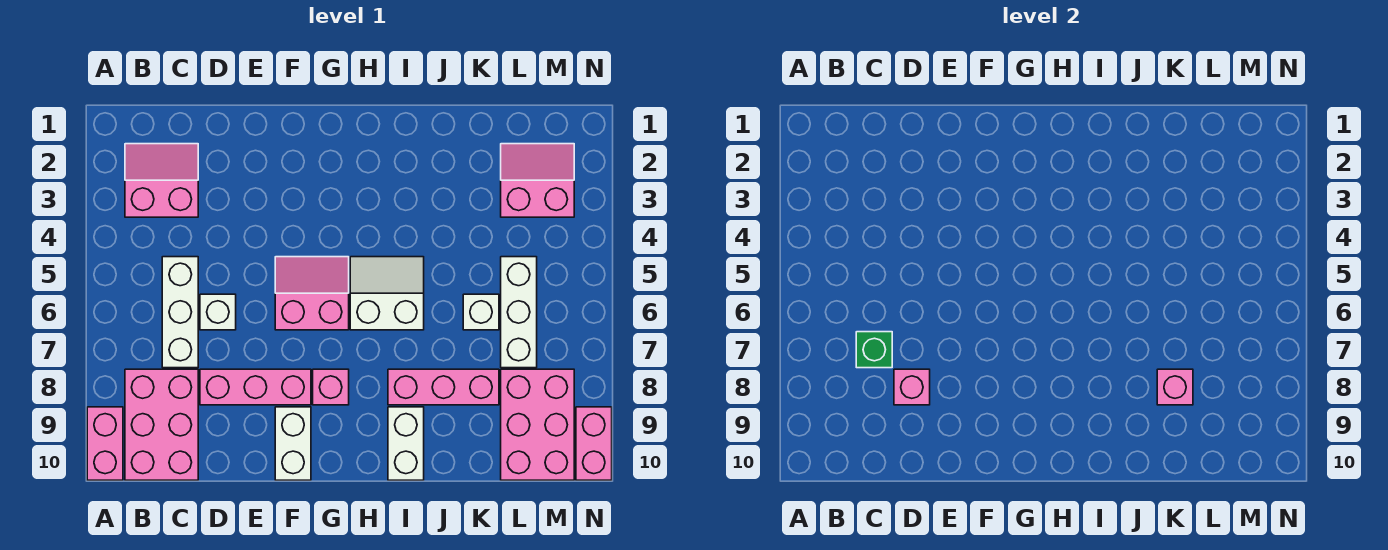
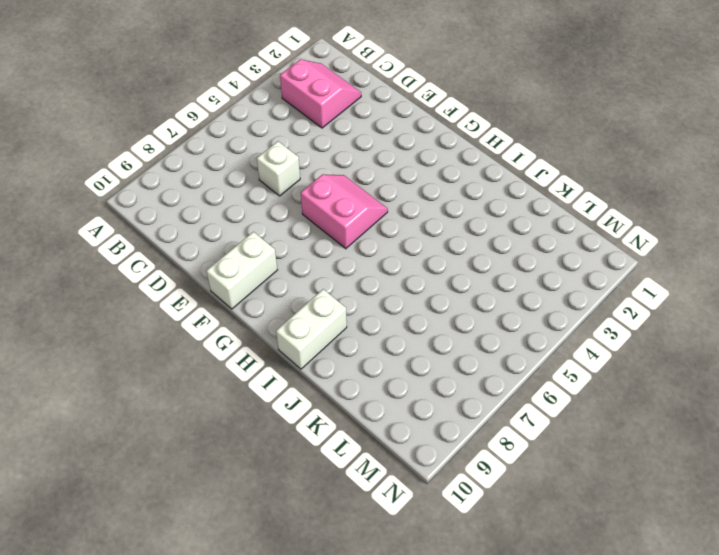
none -> pink 1x2 brick [87,407,123,480]
none -> pink 2x3 brick [125,369,198,480]
none -> white 1x3 brick [162,257,198,368]

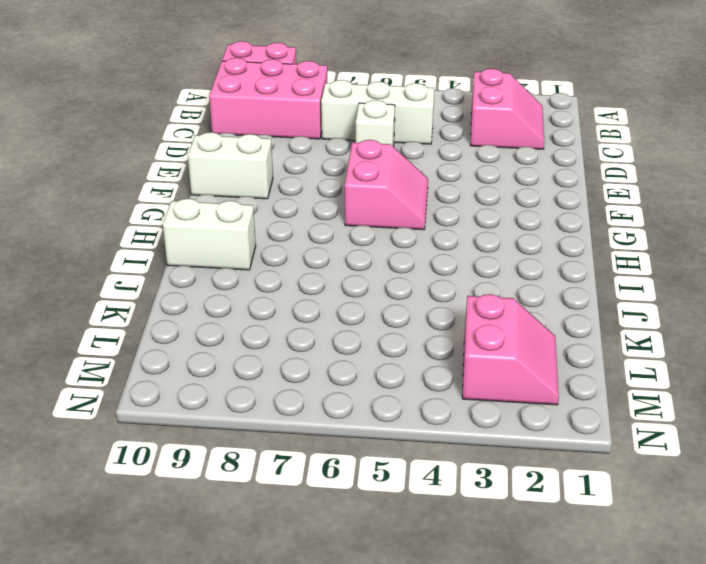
none -> pink 1x3 brick [200,369,311,405]
none -> pink 1x1 brick [313,369,349,405]
none -> white 2x2 slope [350,257,424,330]

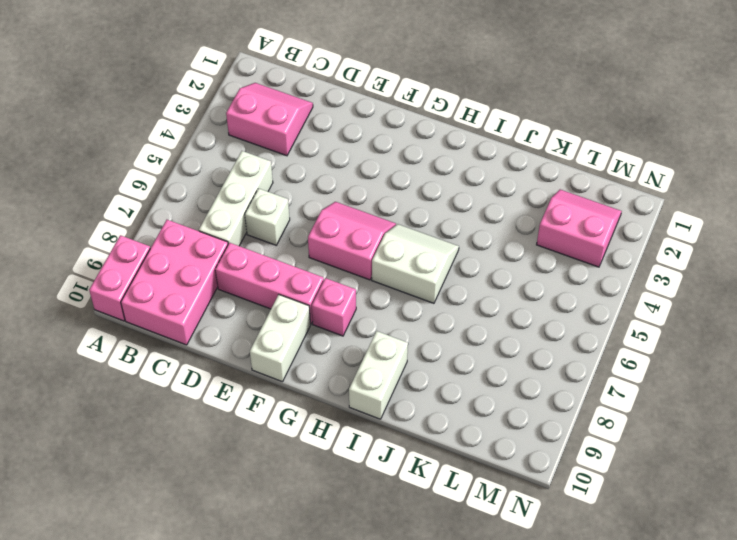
none -> pink 1x3 brick [388,369,499,405]
none -> white 1x1 brick [463,294,499,330]
none -> white 1x3 brick [501,257,537,368]

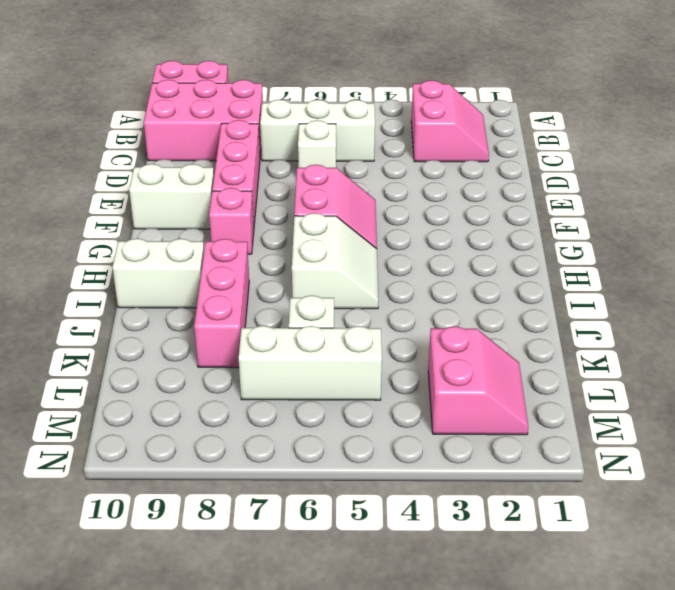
none -> pink 2x3 brick [501,369,574,480]
none -> pink 1x2 brick [576,407,612,480]
none -> green 1x1 brick [856,332,892,368]

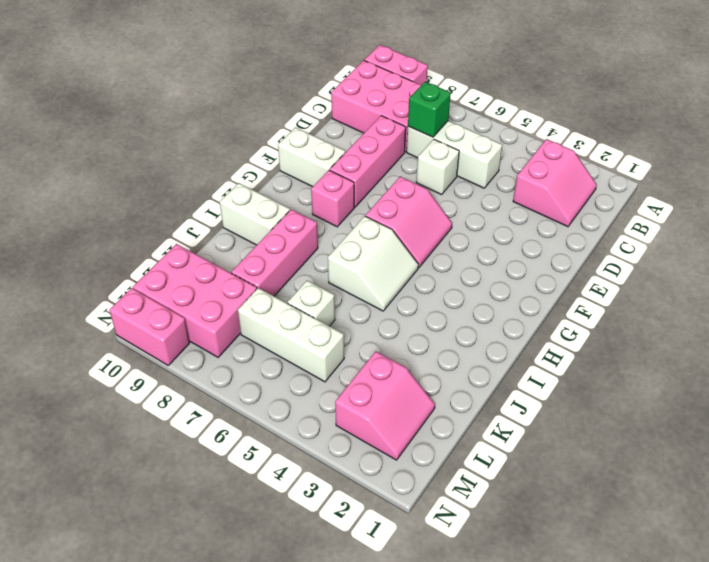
none -> pink 1x1 brick [894,369,930,405]
none -> pink 1x1 brick [1157,369,1193,405]

